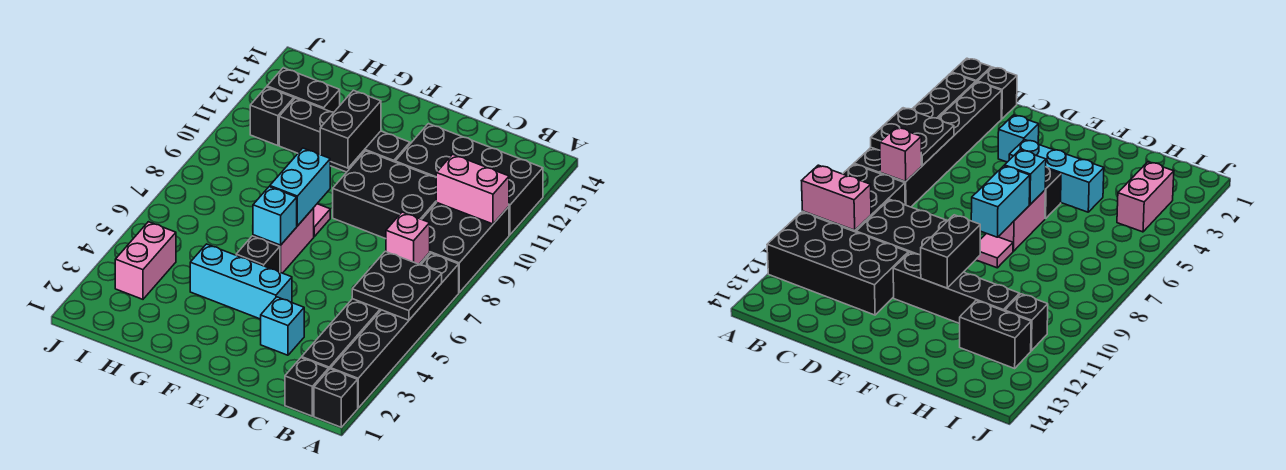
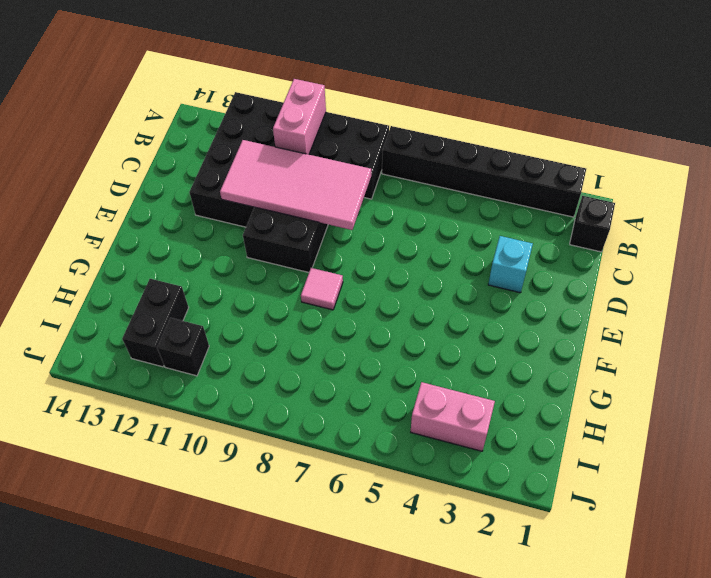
pink 2x4 tile [220,140,371,230] -> none
none -> black 1x1 brick [314,369,358,427]
none -> black 1x6 brick [302,253,430,369]
none -> cyan 1x3 brick [190,244,292,319]

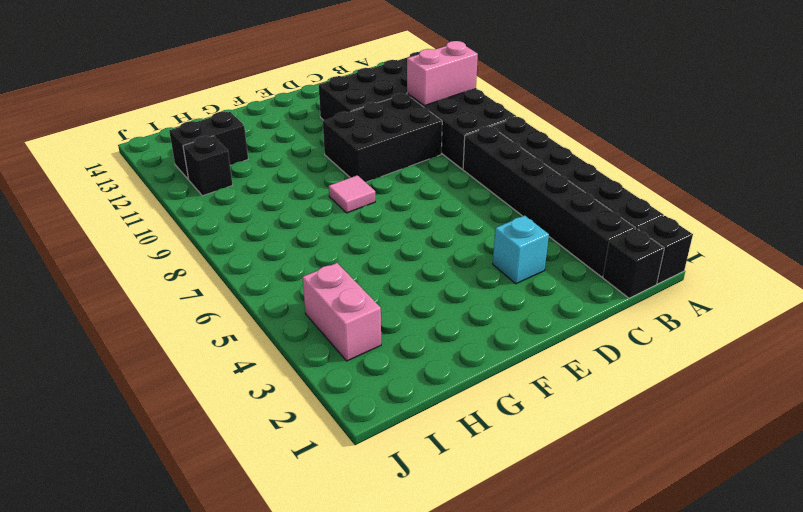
none -> cyan 1x3 brick [190,244,292,319]
none -> black 1x4 brick [279,98,410,172]
none -> black 1x1 brick [236,236,280,272]

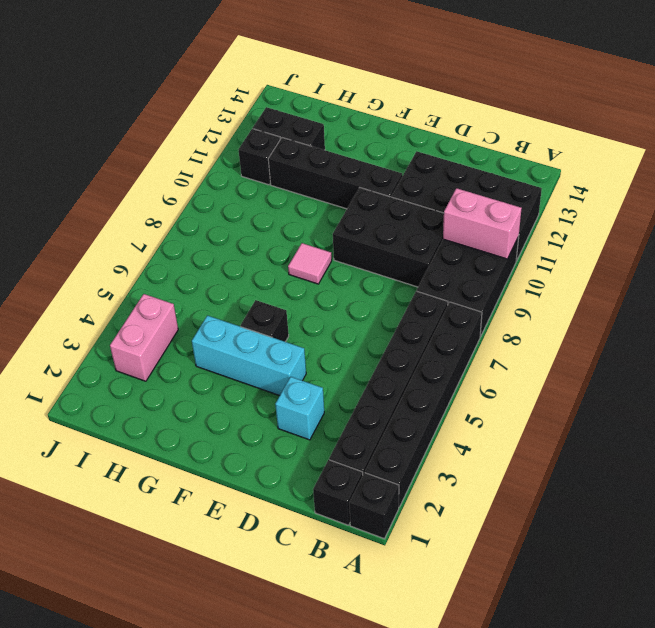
none -> pink 1x2 brick [253,208,314,273]
none -> black 2x2 plate [352,251,442,320]
none -> pink 1x1 brick [386,212,430,264]

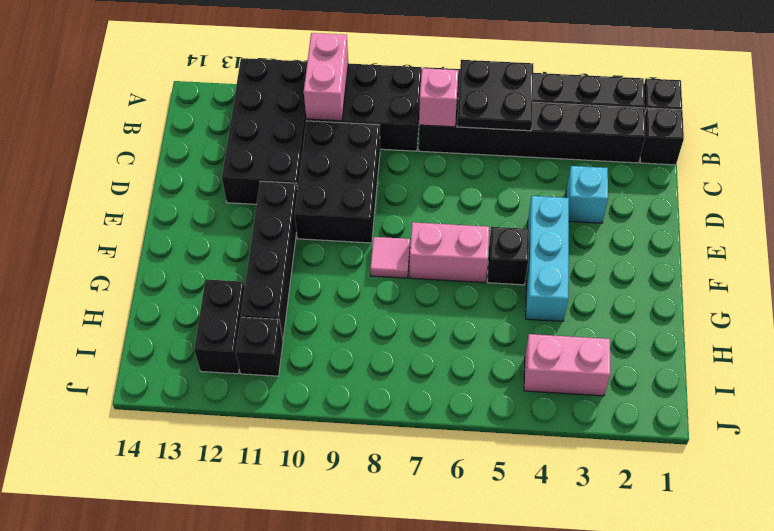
none -> cyan 1x1 brick [253,187,297,245]
none -> cyan 1x2 brick [270,148,330,226]
none -> black 1x2 brick [320,90,381,168]

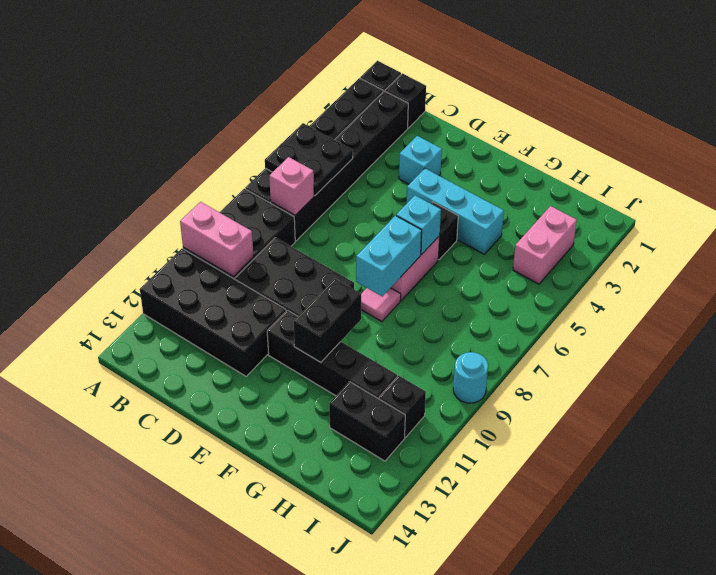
cyan 1x1 round brick [453,352,488,403] -> none

